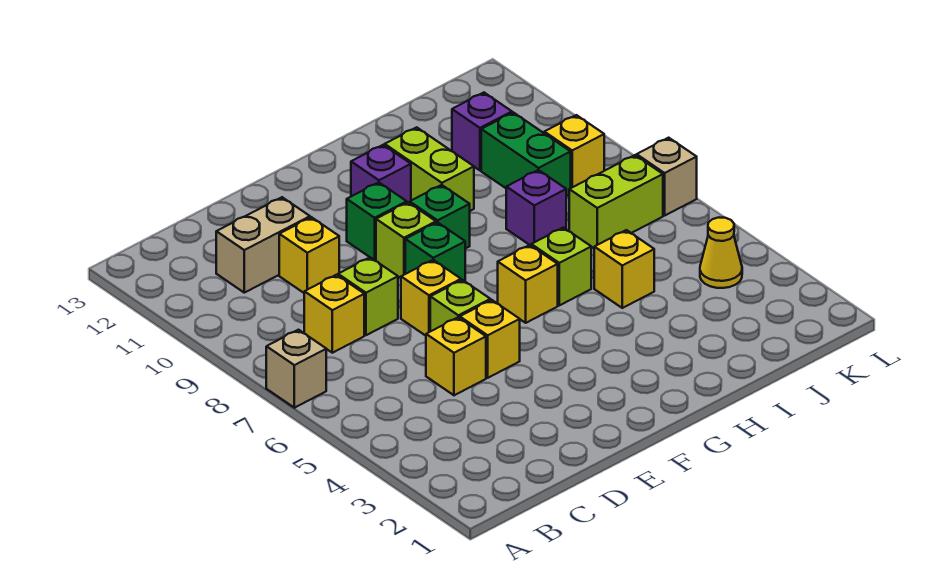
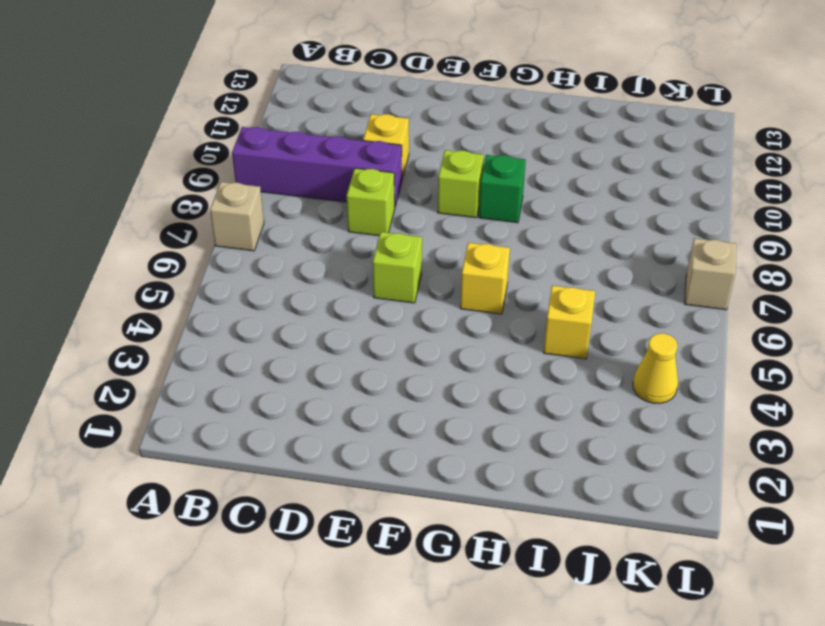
purple 1x4 brick [232,127,402,206] -> none
none -> yellow 1x1 brick [304,275,364,353]
none -> tan 1x2 brick [216,197,310,293]
none -> yellow 1x1 brick [426,317,486,395]

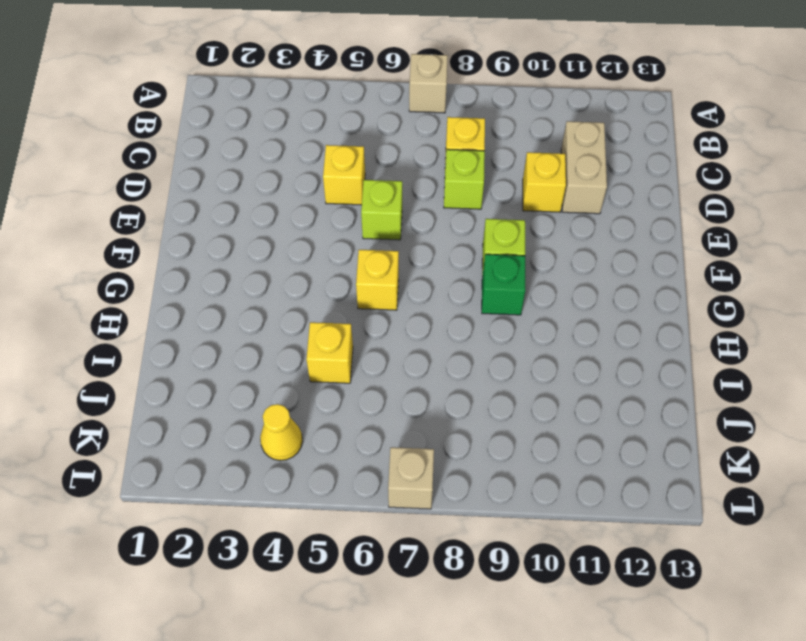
none -> yellow 1x1 brick [460,300,520,378]
none -> yellow 1x1 brick [401,260,461,336]
none -> green 1x1 brick [405,222,465,281]

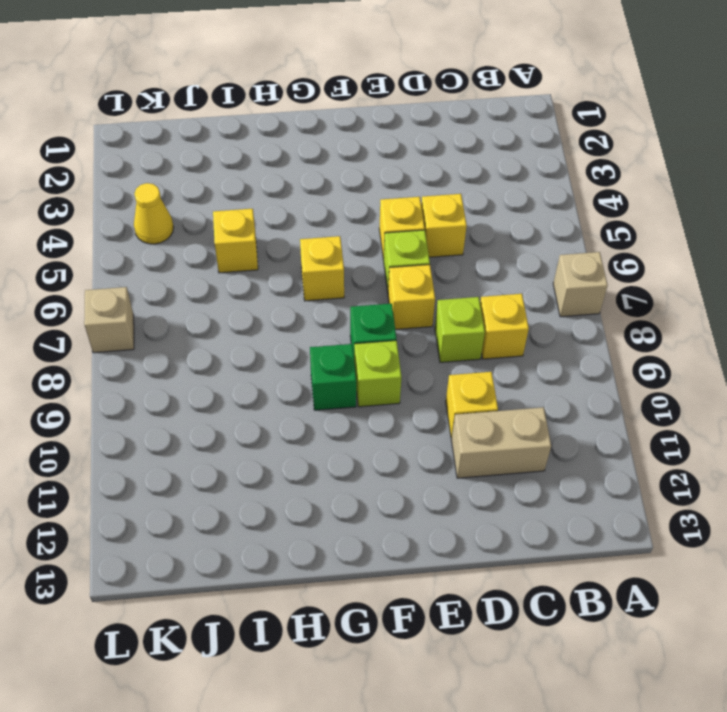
none -> green 1x1 brick [347,182,407,260]
none -> purple 1x1 brick [351,145,411,203]
none -> lime 1x1 brick [531,228,591,305]

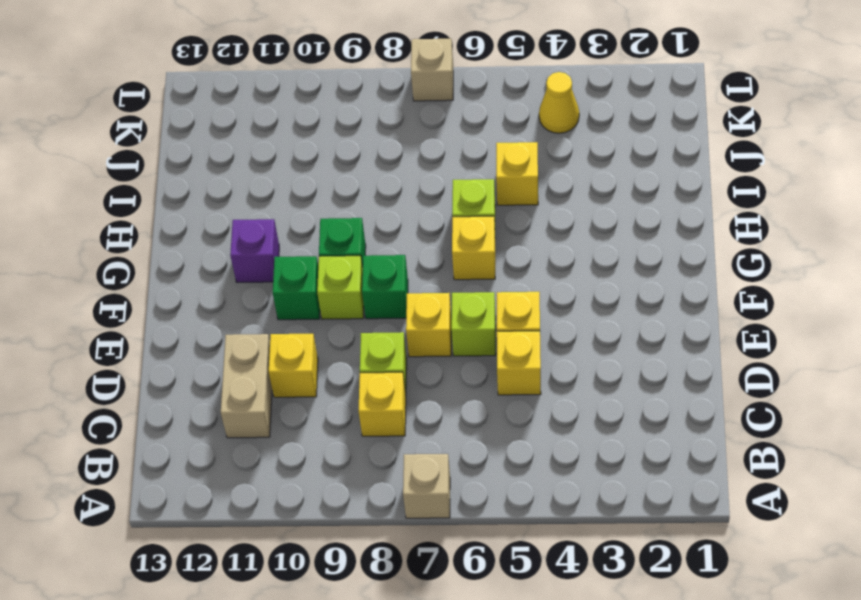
none -> lime 1x2 brick [385,127,474,211]
none -> purple 1x1 brick [506,170,566,245]
none -> lime 1x2 brick [569,155,663,248]

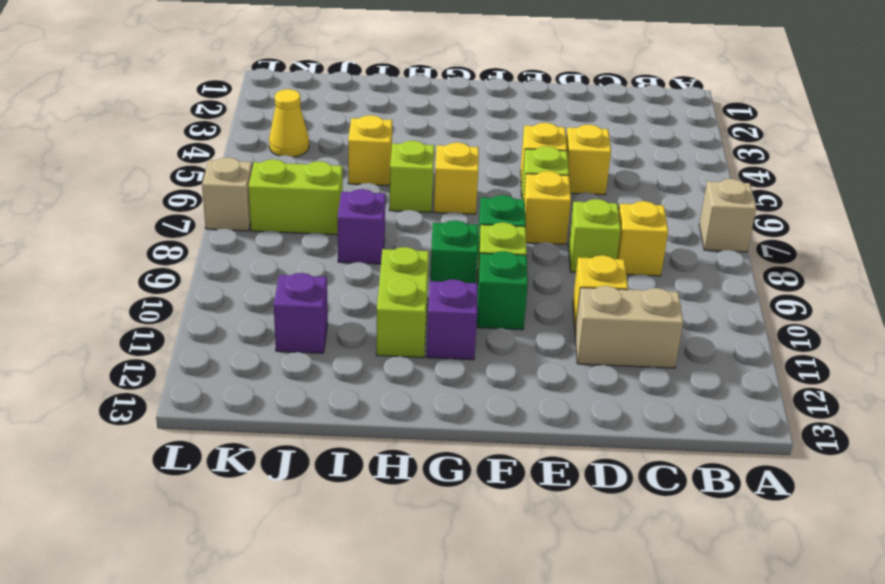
none -> green 1x2 brick [481,112,571,196]
none -> yellow 1x1 brick [544,115,604,188]

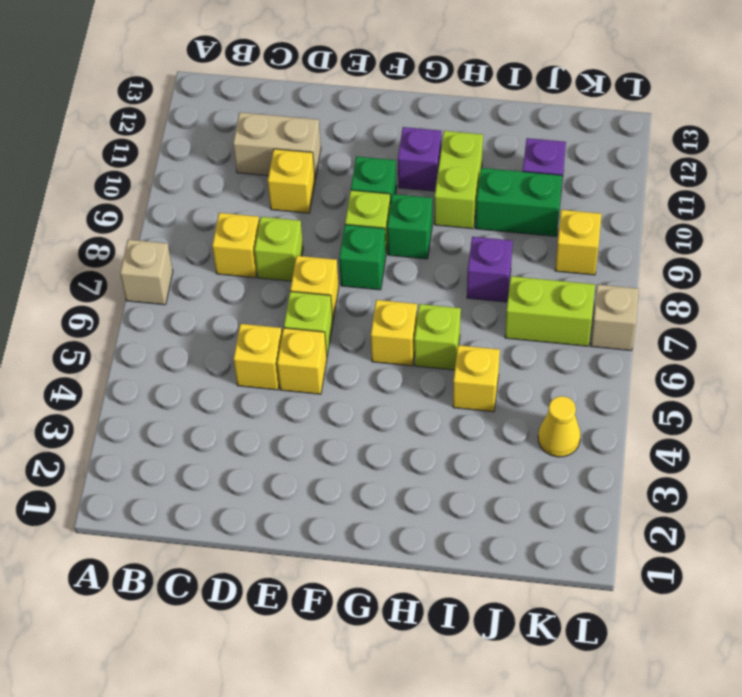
green 1x2 brick [476,168,563,236] -> green 1x2 brick turned to [481,112,571,196]

